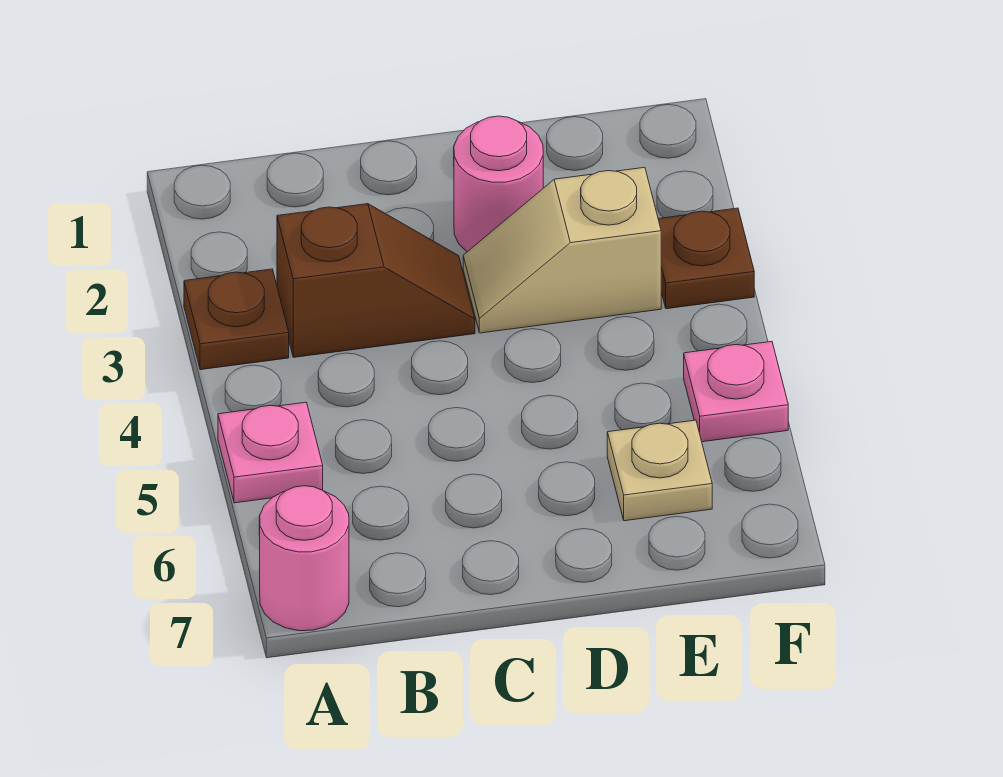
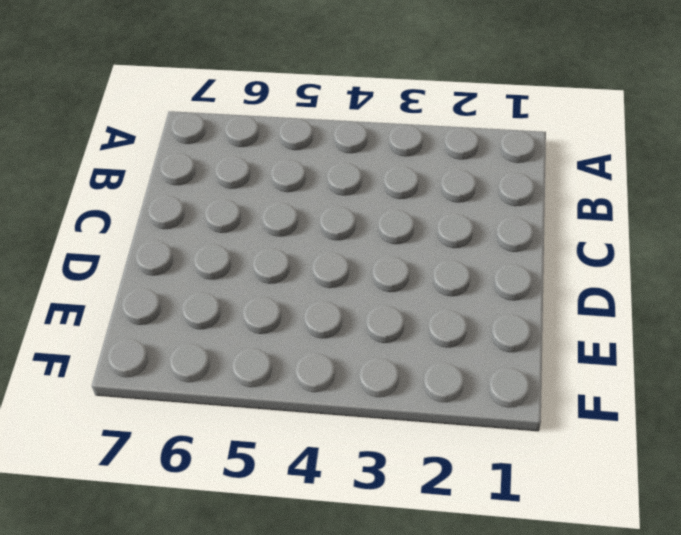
none -> brown 1x1 plate [184,269,289,370]
none -> pink 1x1 plate [218,402,323,503]

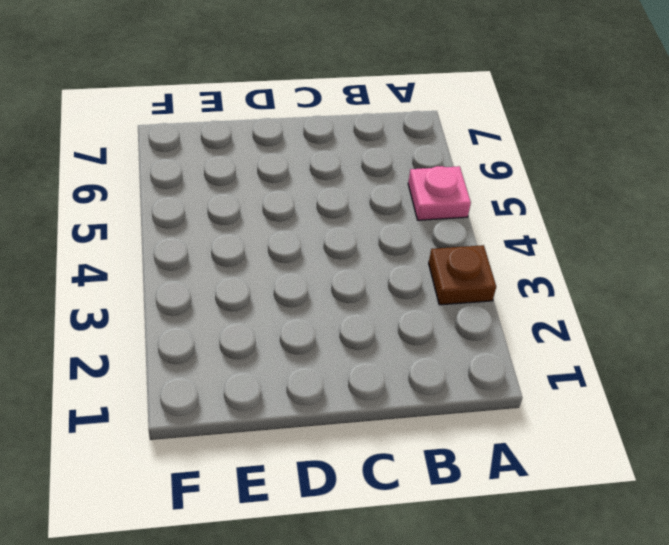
none -> pink 1x1 round brick [259,486,349,631]
none -> brown 1x2 slope [277,204,475,357]

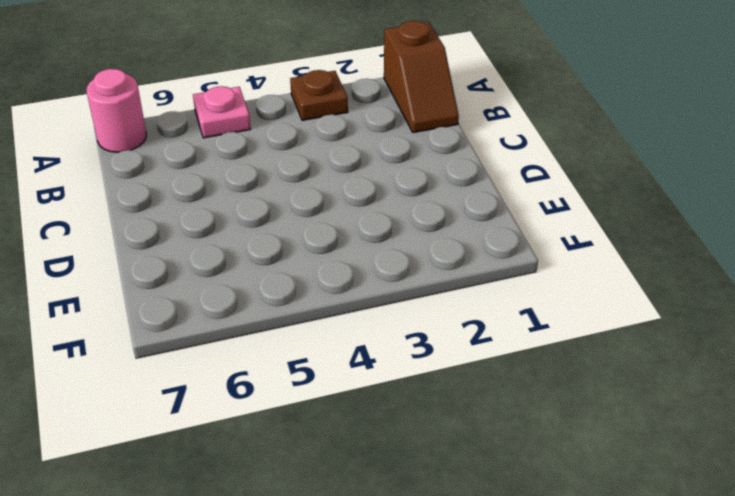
brown 1x2 slope [384,21,459,133] -> brown 1x2 slope moved to [277,204,475,357]
none -> pink 1x1 round brick [454,116,543,252]
none -> tan 1x2 slope [463,167,661,333]

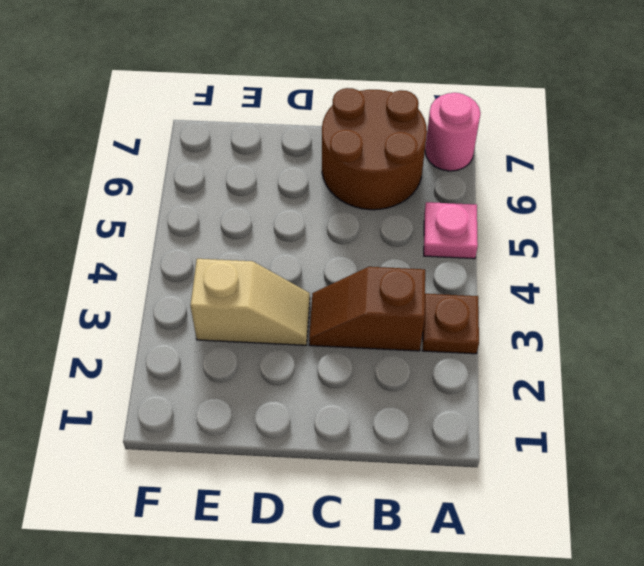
brown 2x2 round brick [322,88,427,210] -> none
none -> pink 1x1 round brick [454,116,543,252]
none -> tan 1x1 plate [607,420,712,521]

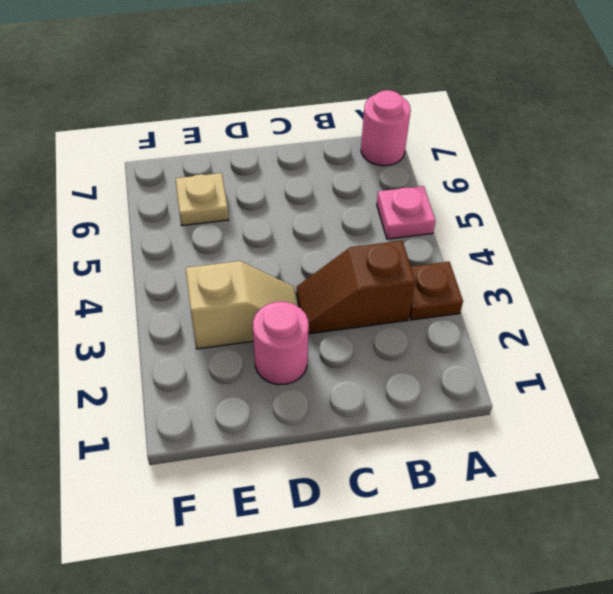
none -> brown 1x1 plate [658,208,754,309]
none -> pink 1x1 plate [684,341,788,442]

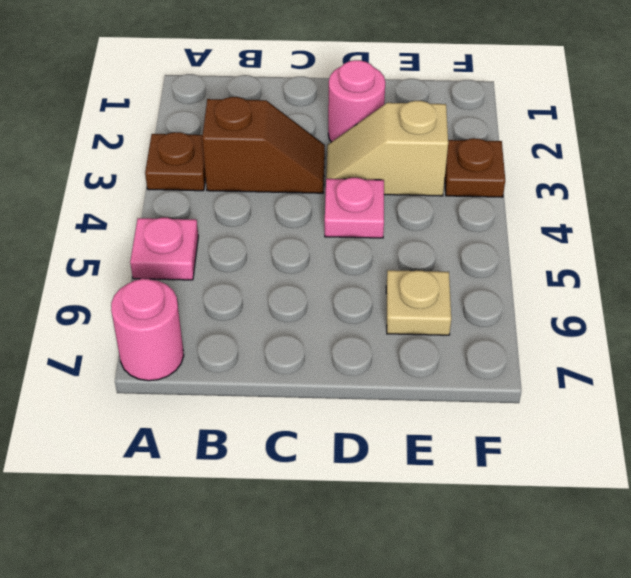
pink 1x1 plate [325,178,384,238] -> pink 1x1 plate moved to [684,341,788,442]

